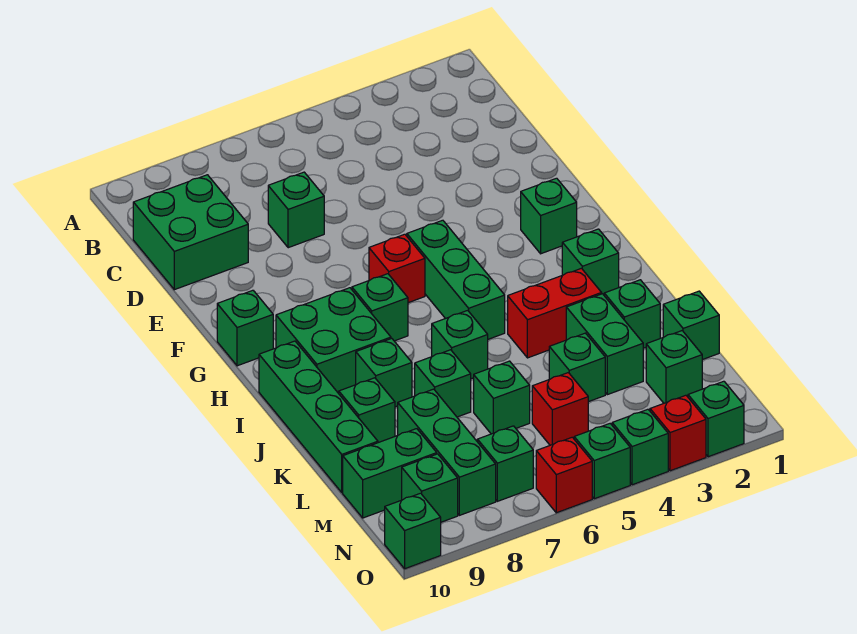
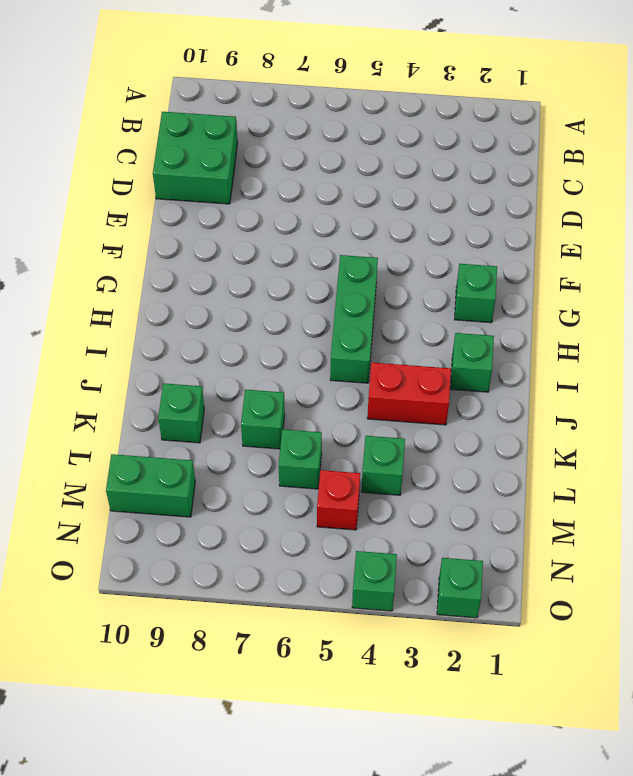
none -> green 1x1 brick [268,172,324,248]
none -> red 1x1 brick [369,234,425,303]
none -> green 1x1 brick [217,290,273,366]
none -> green 1x1 brick [352,274,408,341]

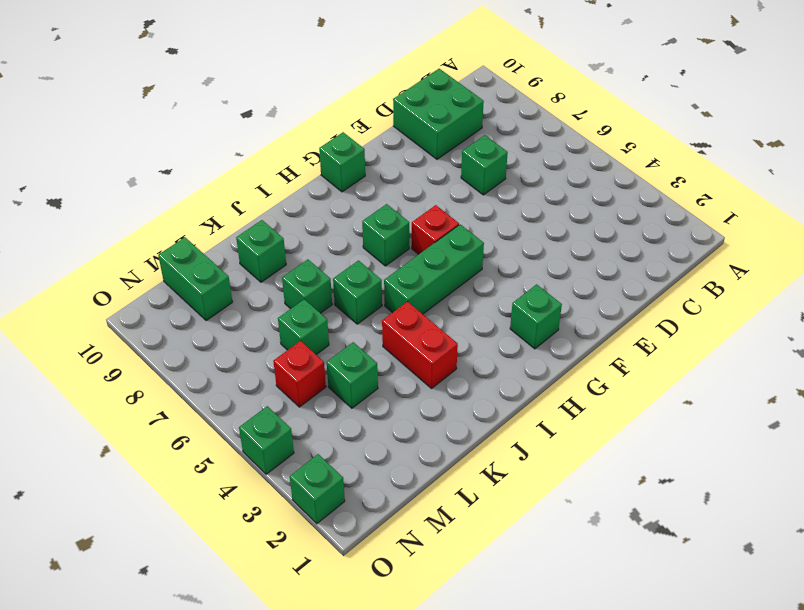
none -> green 2x2 brick [276,288,391,393]
none -> green 1x1 brick [562,229,619,295]
none -> green 1x4 brick [259,341,378,493]
none -> green 1x1 brick [356,338,412,407]

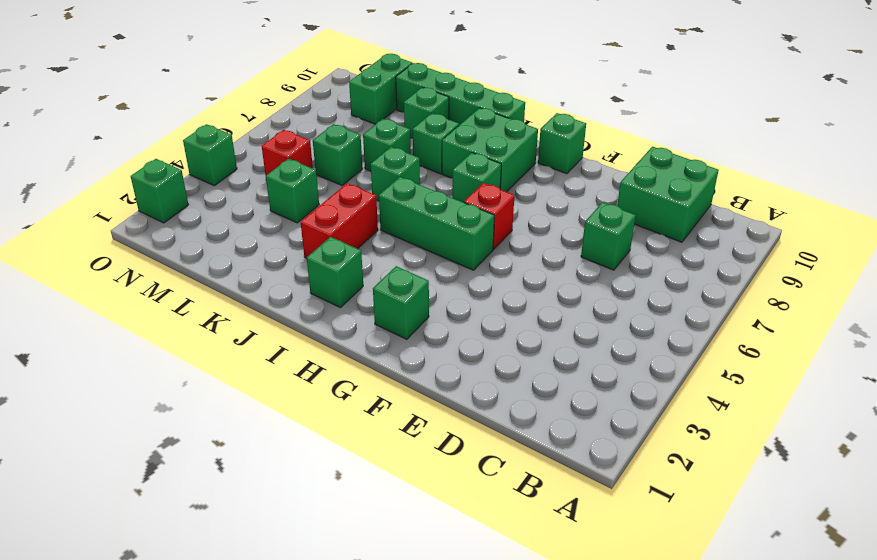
none -> green 1x1 brick [604,280,660,348]
none -> green 1x2 brick [566,294,643,395]
none -> green 1x1 brick [663,291,719,360]
none -> green 1x3 brick [398,389,496,515]

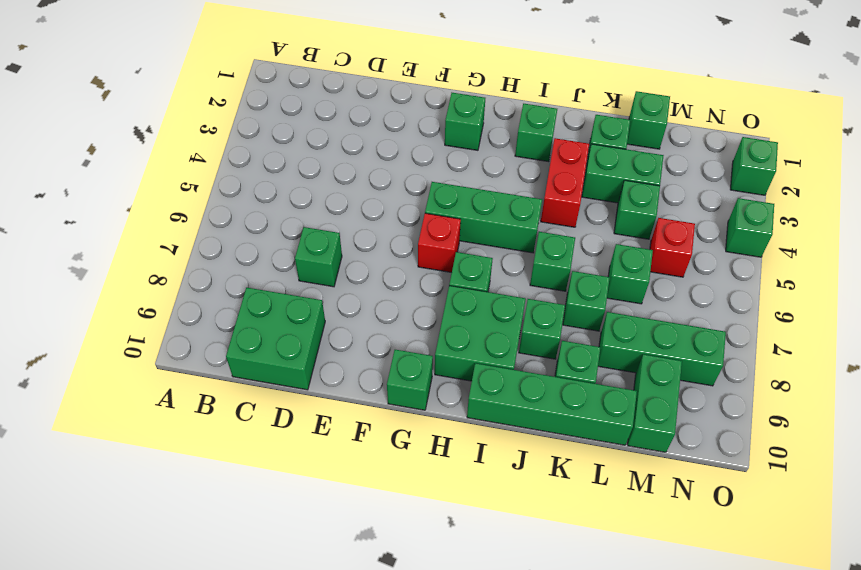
none -> green 1x1 brick [646,331,702,403]
none -> green 1x1 brick [477,426,533,501]
none -> green 1x1 brick [402,454,458,522]
none -> red 1x1 brick [650,395,706,471]

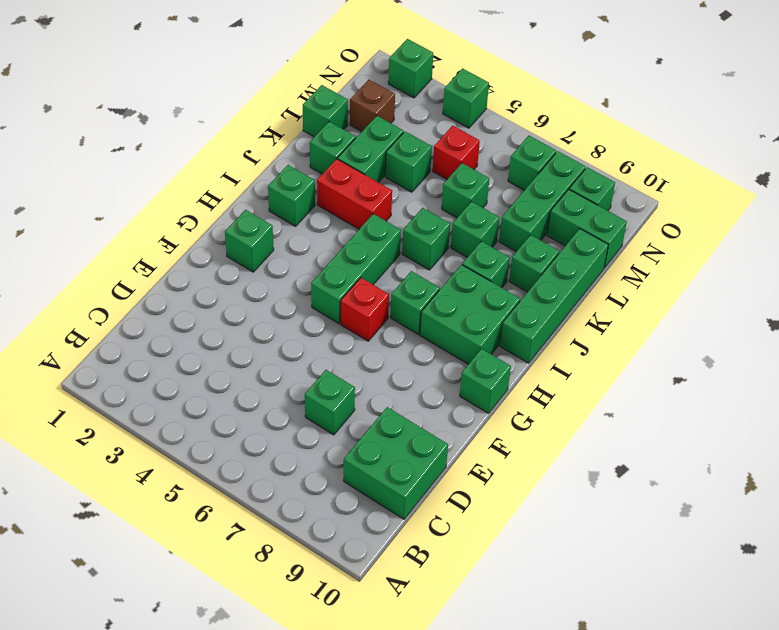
brown 1x1 brick [350,80,395,132] -> green 1x1 brick [646,331,702,403]
none -> red 1x1 brick [650,395,706,471]
none -> green 1x1 brick [574,423,630,499]
none -> red 1x1 brick [536,437,592,513]
none -> green 1x1 brick [385,493,441,569]

